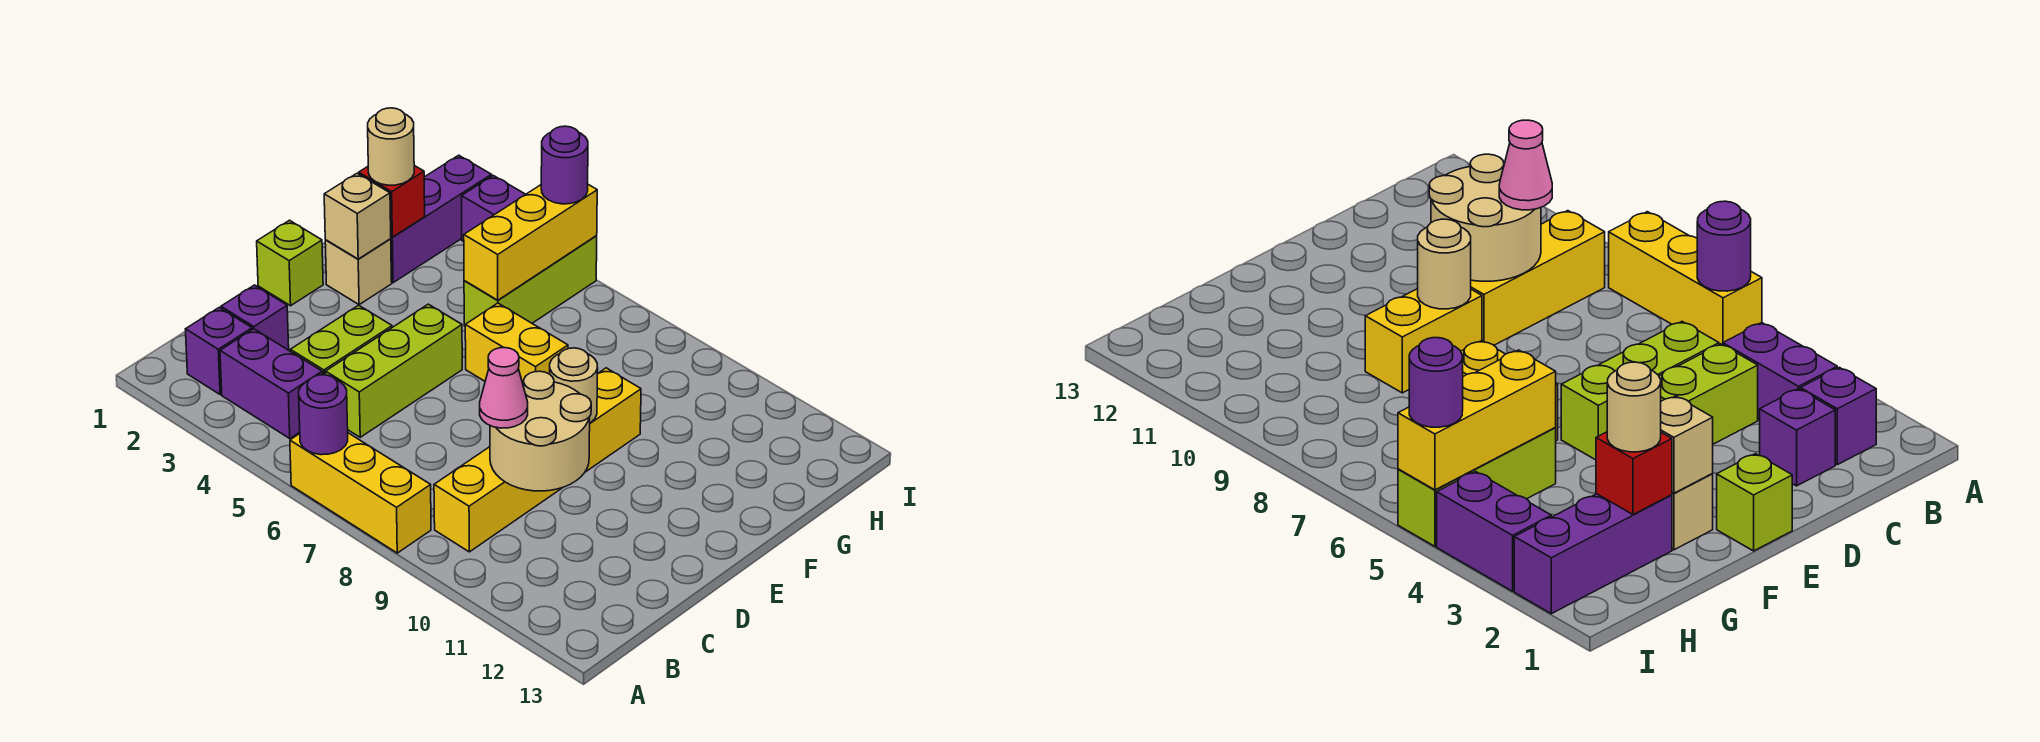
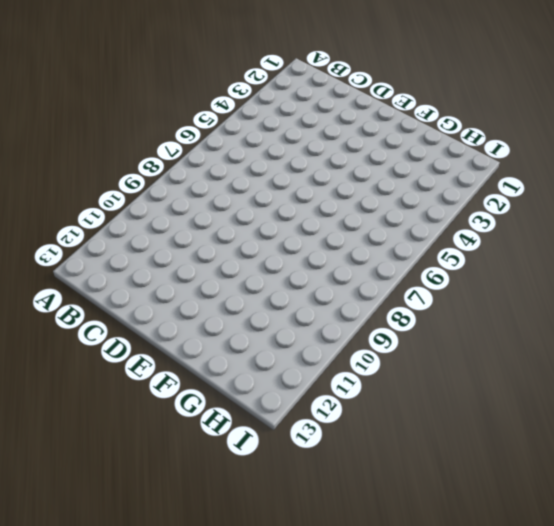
none -> yellow 1x3 brick [290,433,431,553]
none -> purple 1x1 brick [185,308,252,394]
none -> purple 1x2 brick [220,329,322,438]

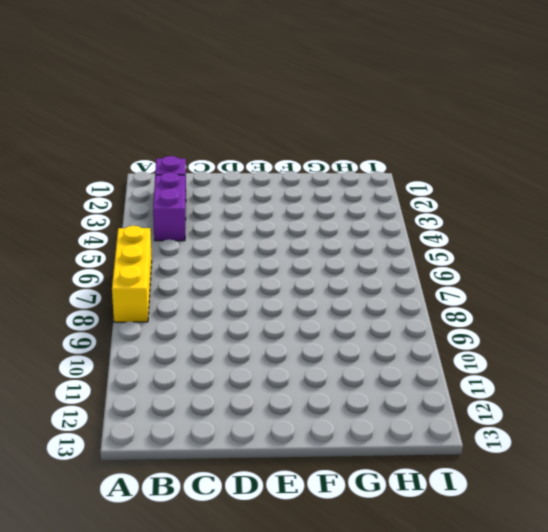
none -> yellow 1x3 brick [434,447,562,552]
none -> purple 1x1 brick [221,285,289,350]
none -> lime 1x2 brick [290,305,392,375]

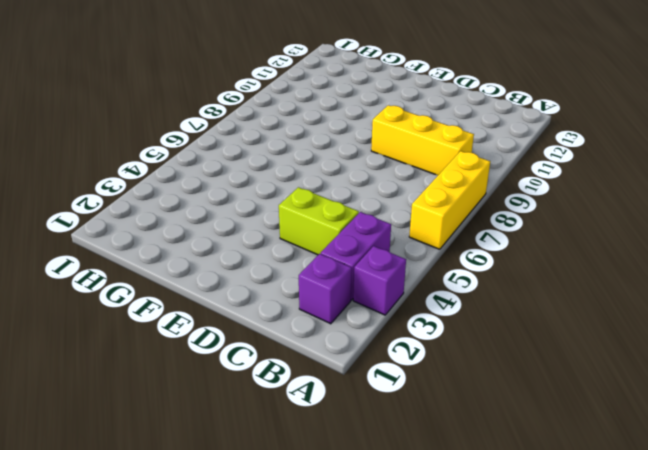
purple 1x1 brick [353,246,406,315] -> purple 1x1 brick moved to [221,285,289,350]
none -> lime 1x3 brick [326,304,462,437]
none -> lime 1x1 brick [257,220,323,306]
none -> yellow 1x2 brick [585,368,641,472]

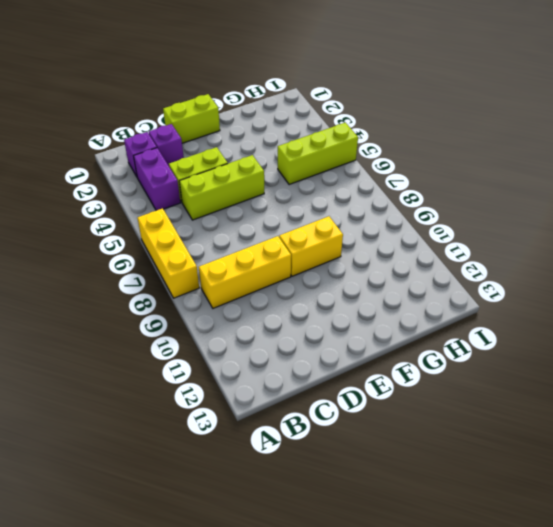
lime 1x2 brick [163,94,220,143] -> lime 1x1 brick [257,220,323,306]
none -> tan 1x1 brick [325,239,392,305]
none -> yellow 1x2 brick [465,303,568,383]
none -> purple 1x3 brick [391,155,492,283]

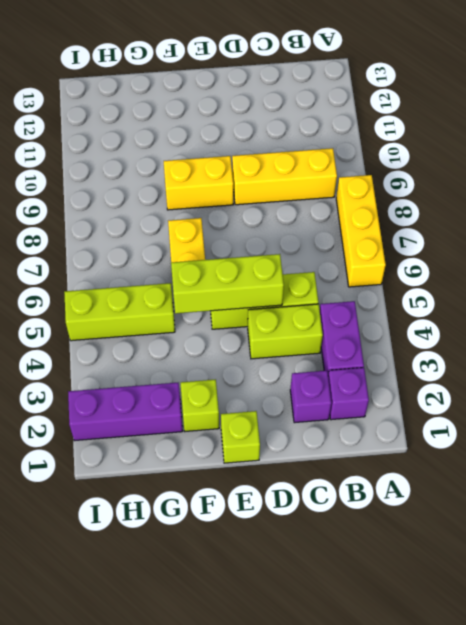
lime 1x3 brick [171,254,284,314] -> none
lime 1x1 brick [181,379,219,431] -> tan 1x1 brick [325,239,392,305]
none -> purple 1x2 brick [462,176,526,242]
none -> purple 1x1 round brick [299,375,348,455]
none -> tan 2x2 round brick [490,371,591,491]

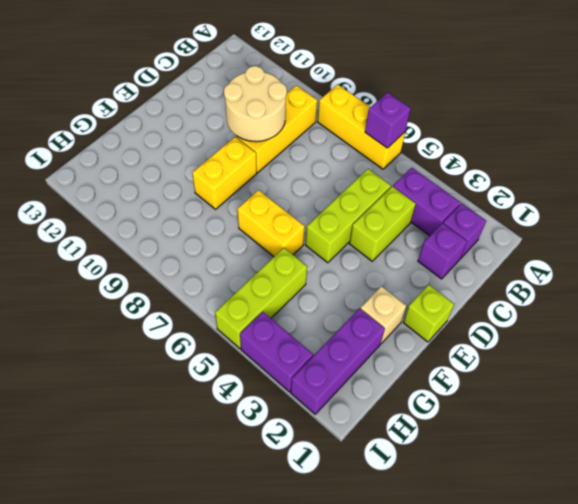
purple 1x1 brick [365,92,411,148] -> purple 1x1 round brick [299,375,348,455]
none -> tan 1x1 round brick [550,348,598,423]
none -> tan 1x1 brick [324,174,391,259]
none -> red 1x1 brick [359,166,425,237]

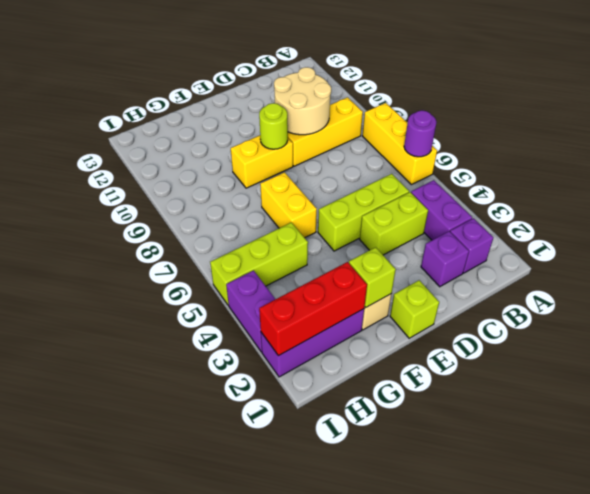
lime 1x1 round brick [259,103,288,149] -> tan 1x1 round brick [550,348,598,423]
lime 1x1 brick [349,247,396,308] -> tan 1x1 brick [324,174,391,259]
red 1x3 brick [259,262,367,356] -> red 1x1 brick [359,166,425,237]
none -> yellow 1x3 brick [464,185,597,300]
none -> pink 1x1 cone [480,348,528,428]
none -> tan 1x1 round brick [368,108,414,185]

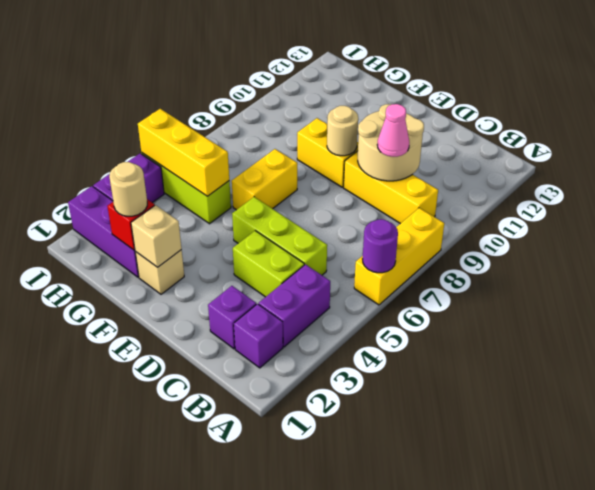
none -> lime 1x1 brick [257,220,323,306]
none -> purple 1x1 round brick [541,126,588,204]

